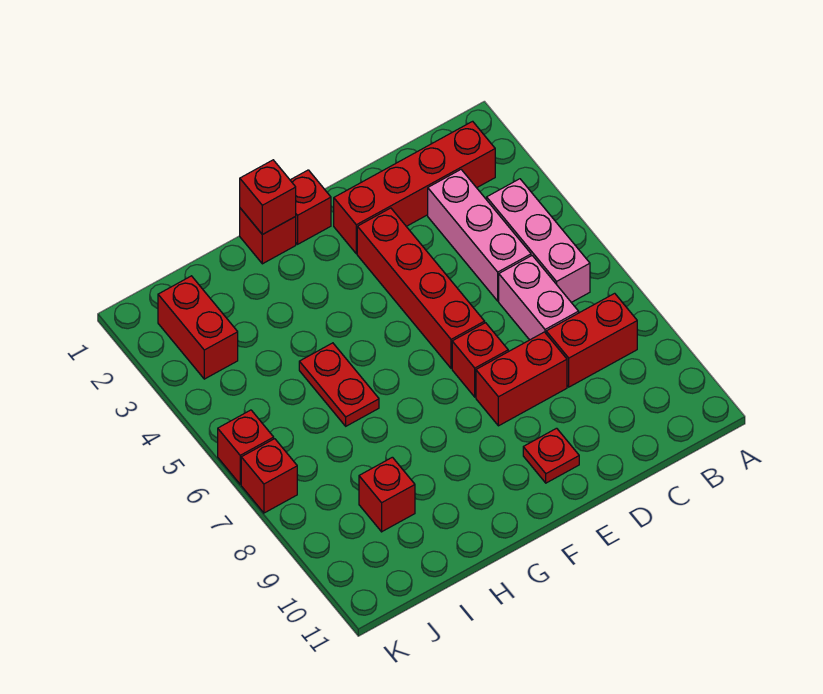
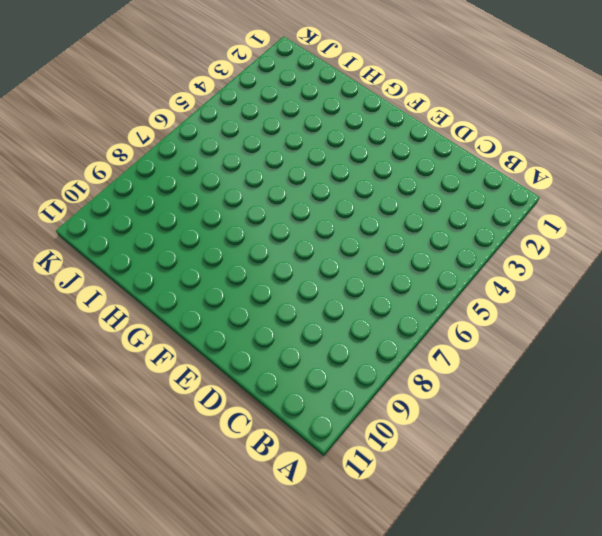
none -> red 1x4 brick [334,121,495,254]
none -> pink 1x3 brick [487,179,590,302]
none -> red 1x2 brick [546,293,637,387]

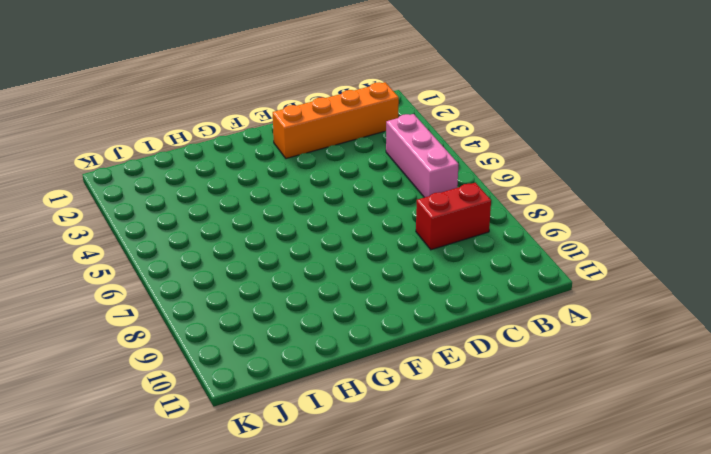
orange 1x4 brick [273,82,399,159] -> red 1x4 brick [334,121,495,254]
none -> pink 1x3 brick [428,170,531,301]
none -> pink 1x2 brick [499,256,579,340]
none -> red 1x2 brick [476,332,567,426]

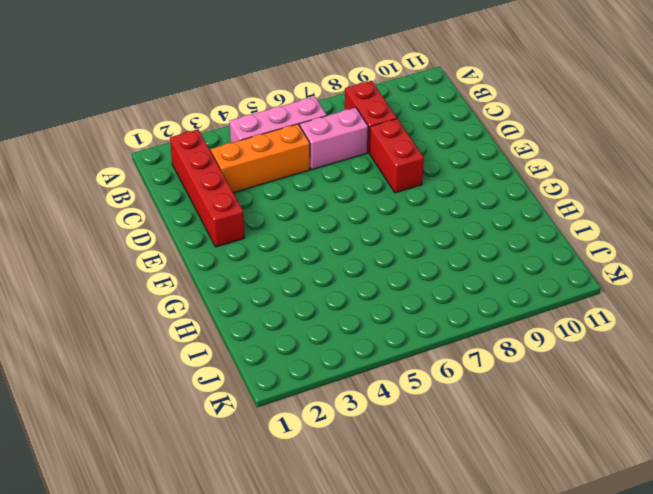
orange 1x3 brick [211,124,310,193] -> pink 1x3 brick [428,170,531,301]
none -> red 1x4 brick [357,208,485,368]
none -> red 1x1 brick [452,323,508,397]
none -> red 1x1 plate [523,428,579,483]

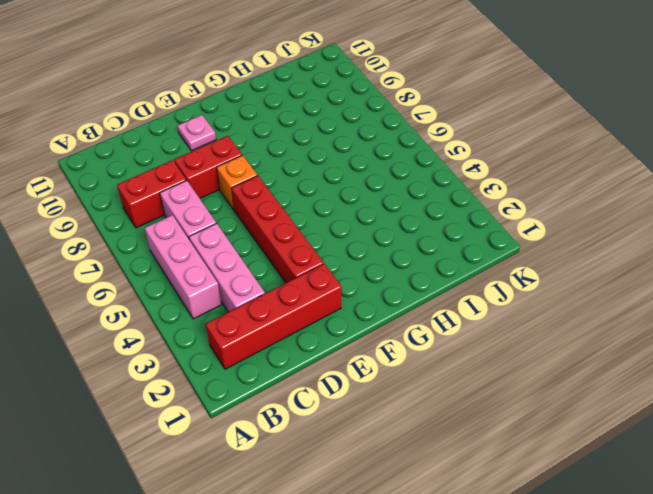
orange 1x1 brick [217,155,257,210] -> red 1x1 brick [452,323,508,397]
pink 1x1 plate [177,115,216,151] -> red 1x1 plate [523,428,579,483]
none -> red 1x1 brick [290,170,331,244]
none -> red 1x1 brick [240,208,296,264]
none -> red 1x2 plate [299,343,379,426]

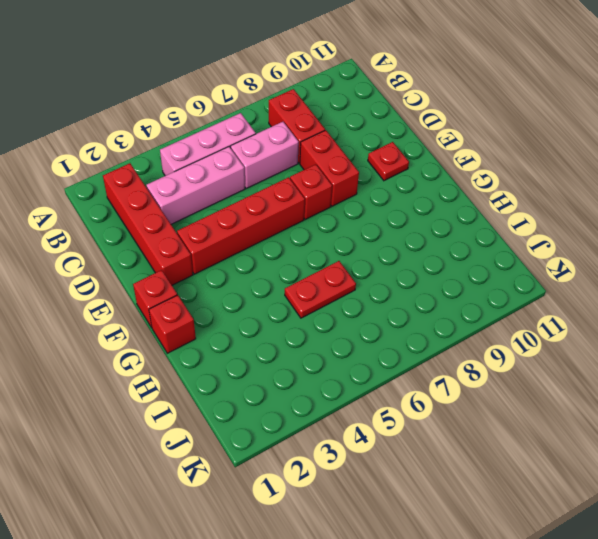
none -> red 1x1 brick [359,457,415,532]
none -> red 1x2 brick [158,276,238,379]
none -> red 1x1 brick [218,410,274,484]

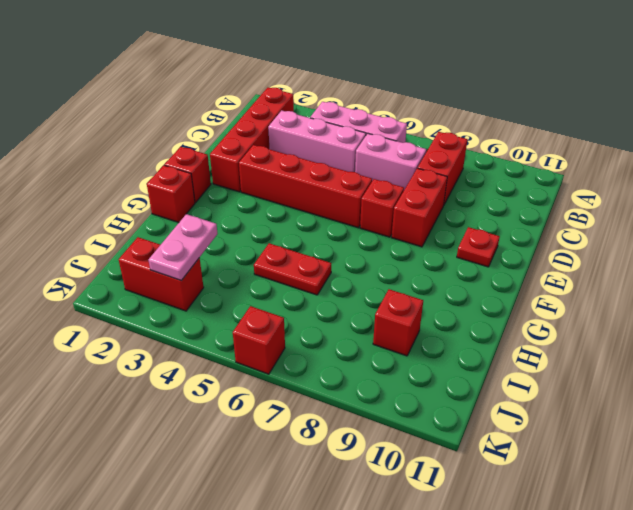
pink 1x2 plate [148,214,218,280] -> none
none -> red 1x1 brick [241,439,297,513]
none -> red 1x1 brick [240,160,296,234]

